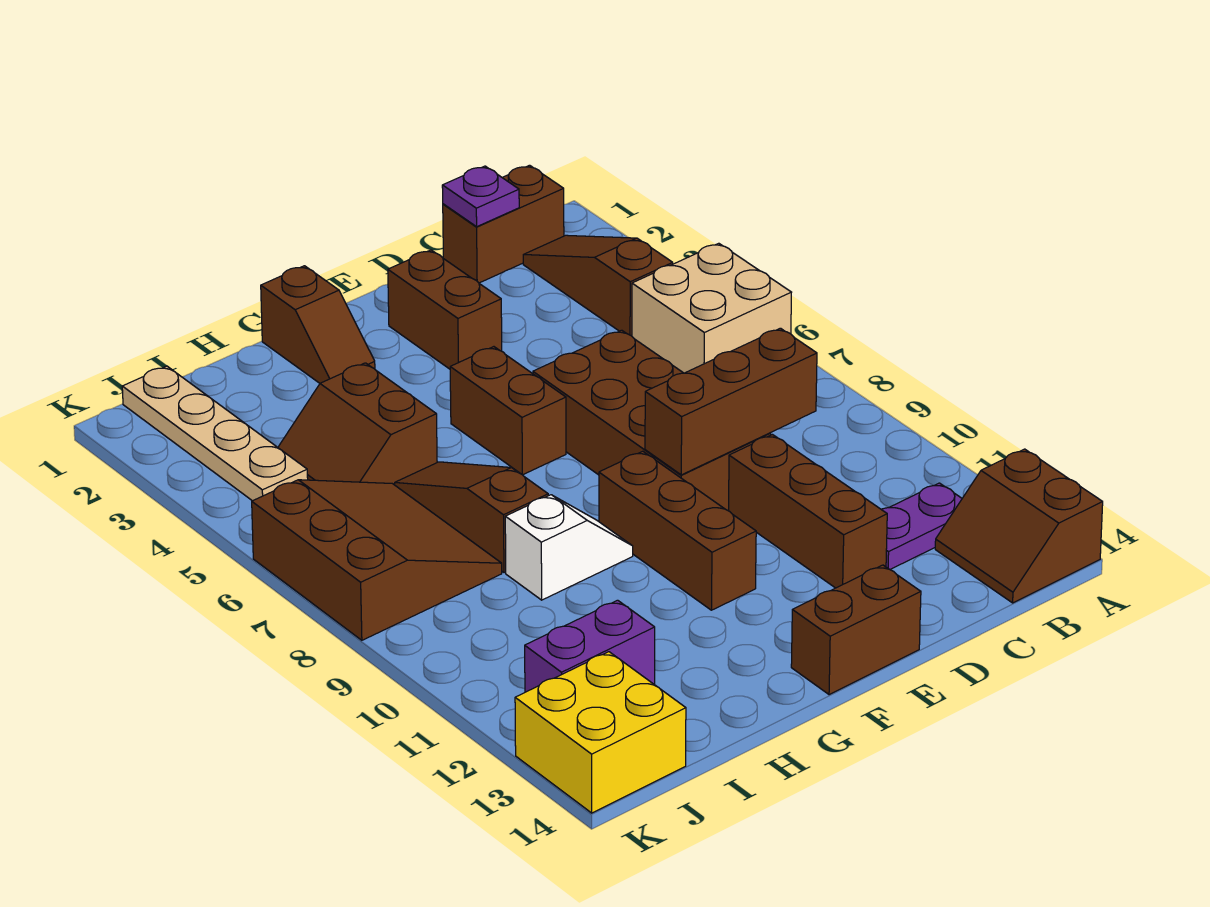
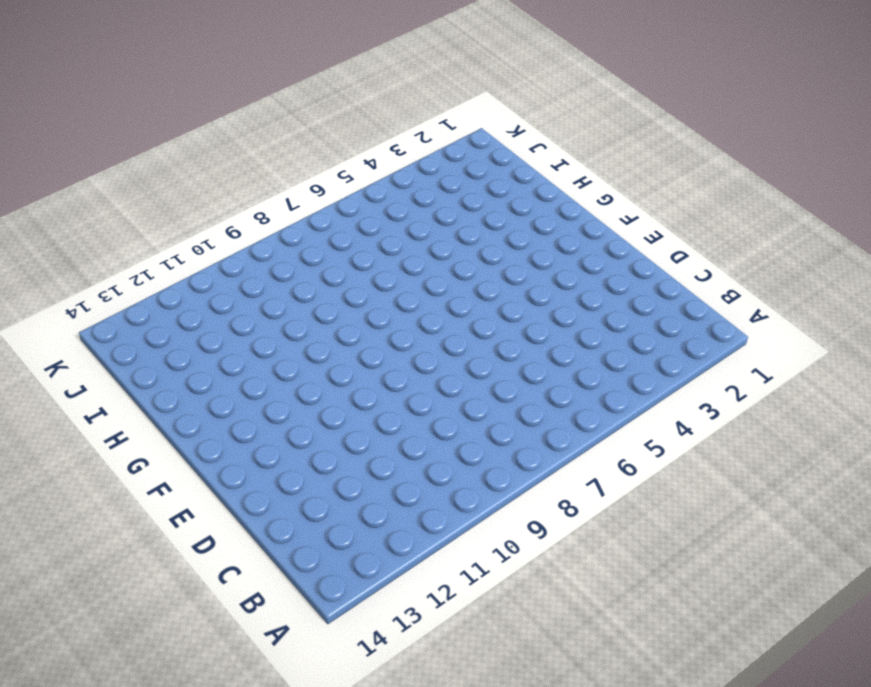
none -> tan 2x2 brick [632,243,792,373]
none -> brown 2x2 slope [935,449,1103,603]
none -> brown 1x2 brick [443,165,564,283]

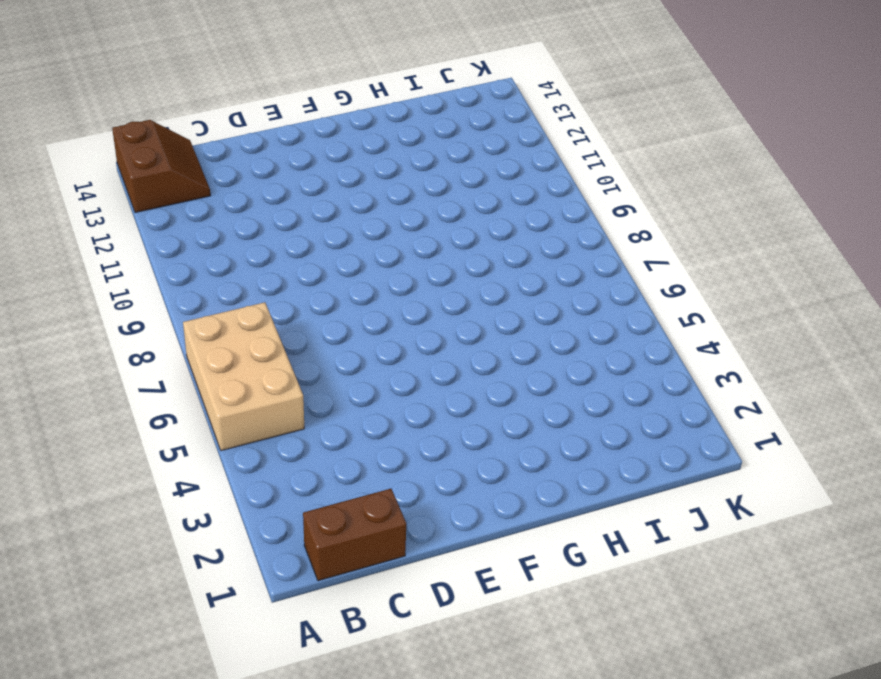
tan 2x3 brick [183,302,304,451] -> tan 2x2 brick [632,243,792,373]
none -> brown 1x3 slope [523,235,673,336]
none -> purple 1x2 plate [881,483,962,569]
none -> brown 2x4 brick [533,330,771,511]

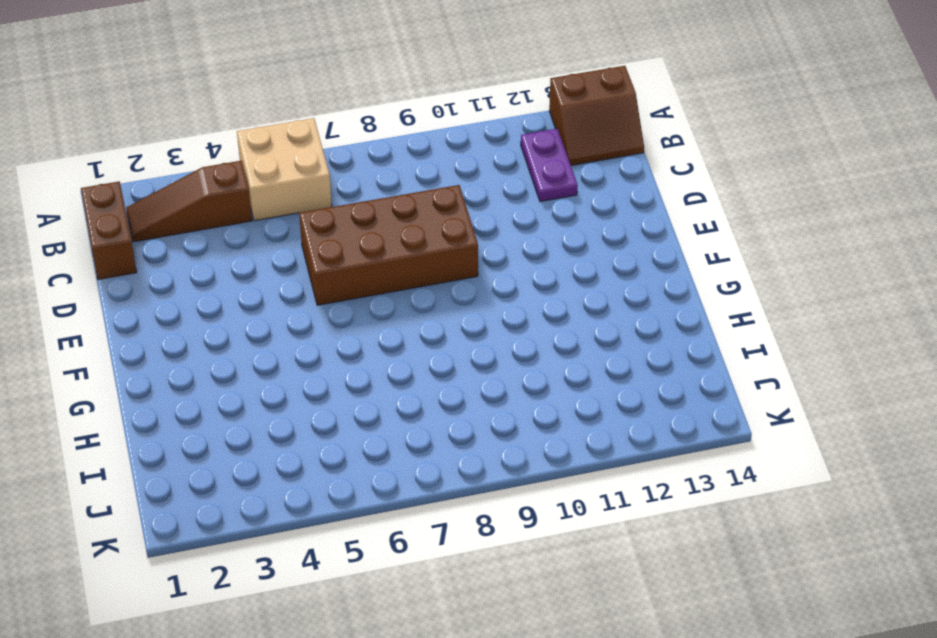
none -> brown 1x3 brick [729,435,887,588]
none -> brown 1x2 brick [388,250,502,369]
none -> brown 1x2 brick [791,565,921,695]

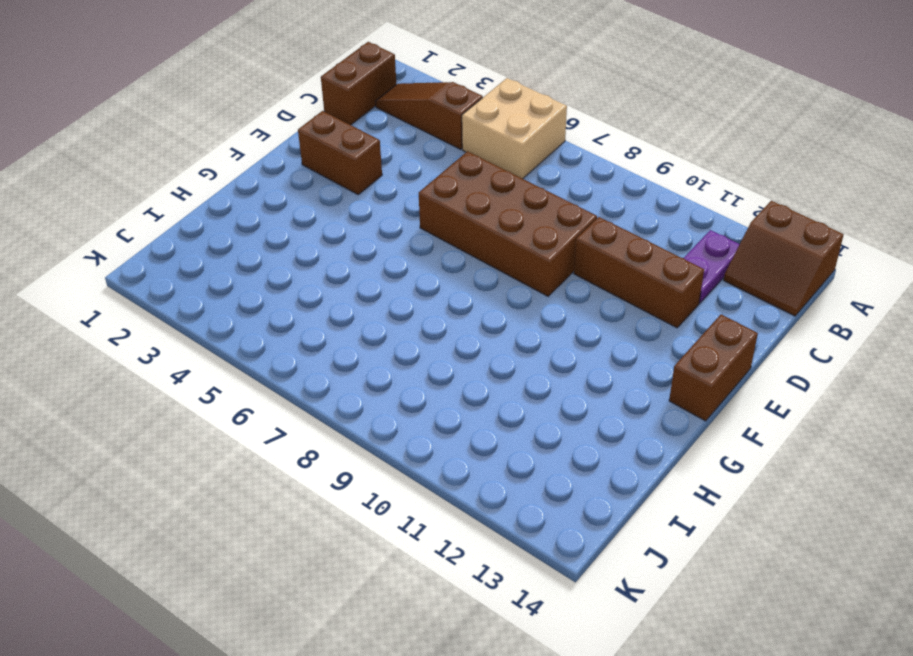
none -> brown 1x2 brick [450,347,566,475]
none -> brown 1x3 brick [599,451,756,610]
none -> brown 1x2 slope [261,266,375,383]

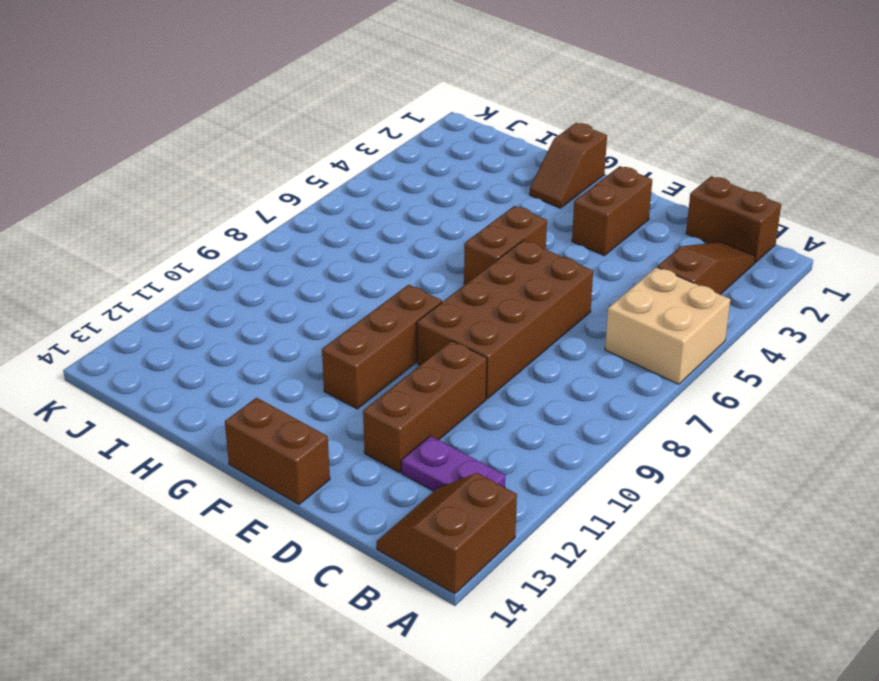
none -> white 1x2 slope [505,495,633,600]
none -> brown 2x2 slope [278,363,437,485]
none -> brown 1x3 slope [395,462,548,573]

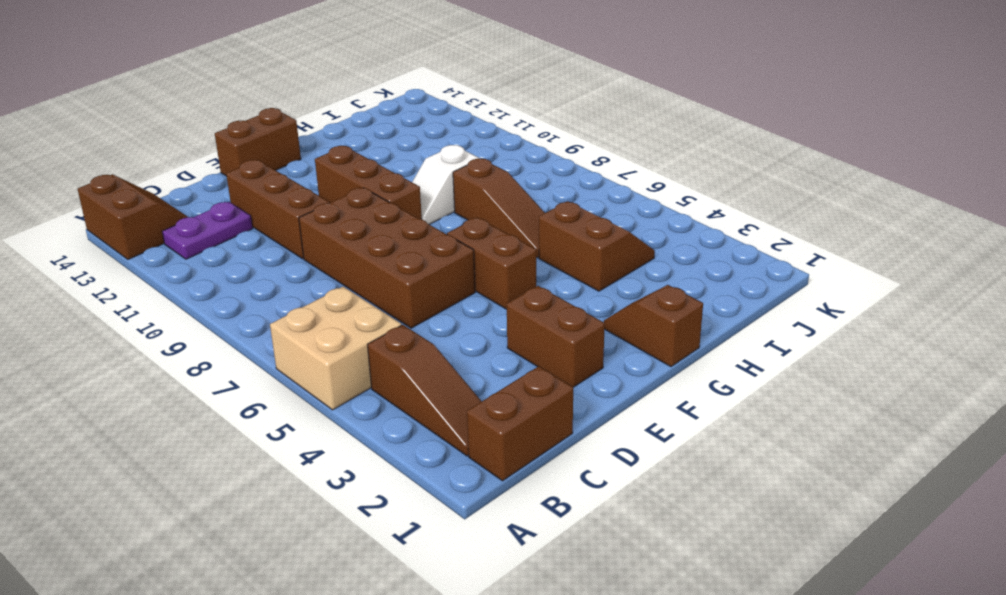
none -> brown 3x3 slope [252,480,502,640]
none -> purple 1x2 brick [525,600,655,692]
none -> tan 1x4 plate [122,366,308,501]

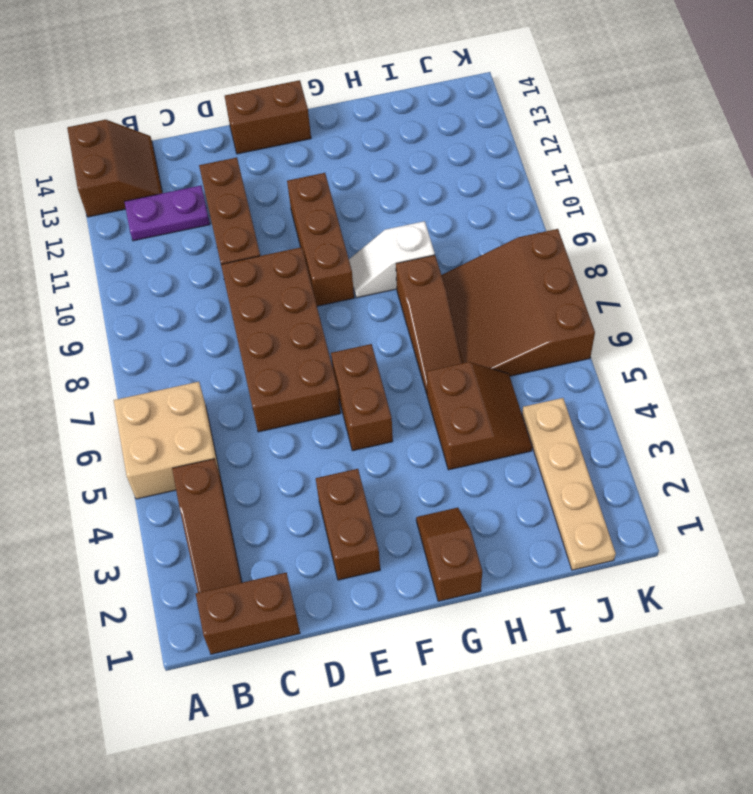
none -> purple 1x2 brick [525,600,655,692]
none -> yellow 2x2 brick [515,652,686,813]
none -> purple 1x1 plate [442,166,519,227]

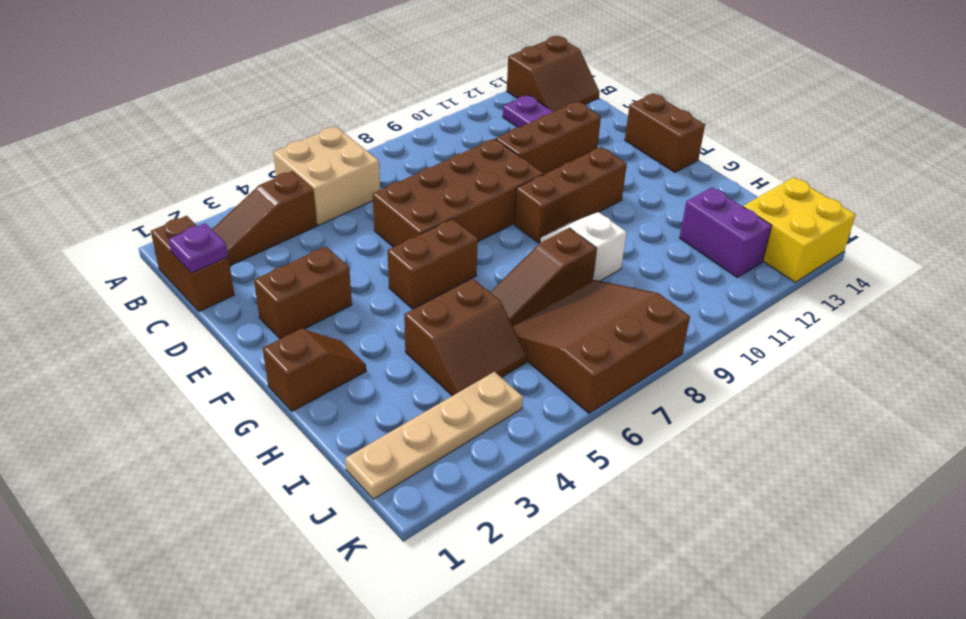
none -> brown 1x3 brick [645,328,817,475]

